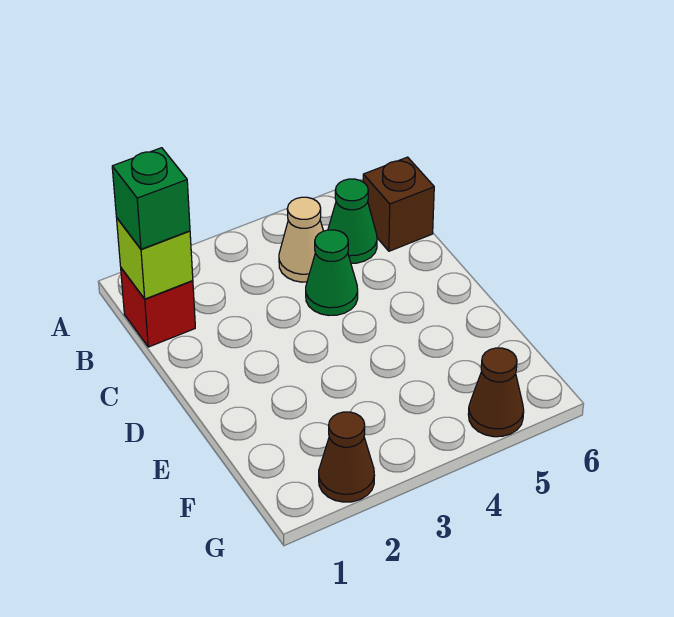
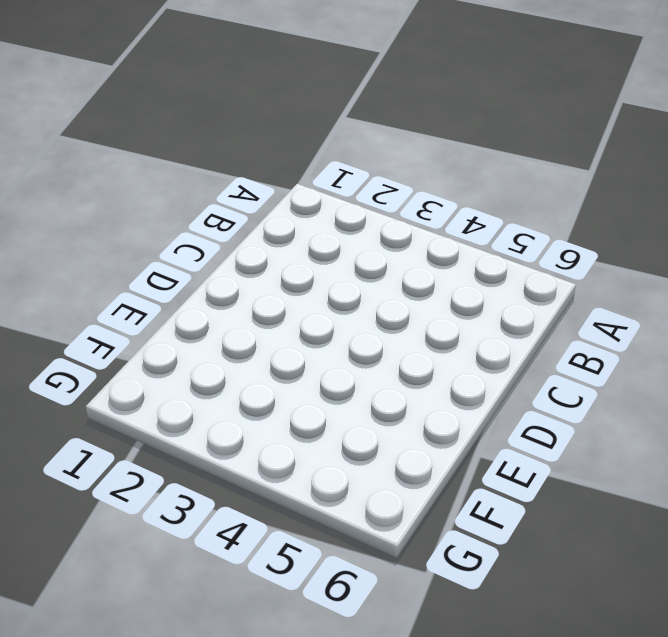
none -> red 1x1 brick [121,268,195,347]
none -> tan 1x1 cone [279,197,323,282]

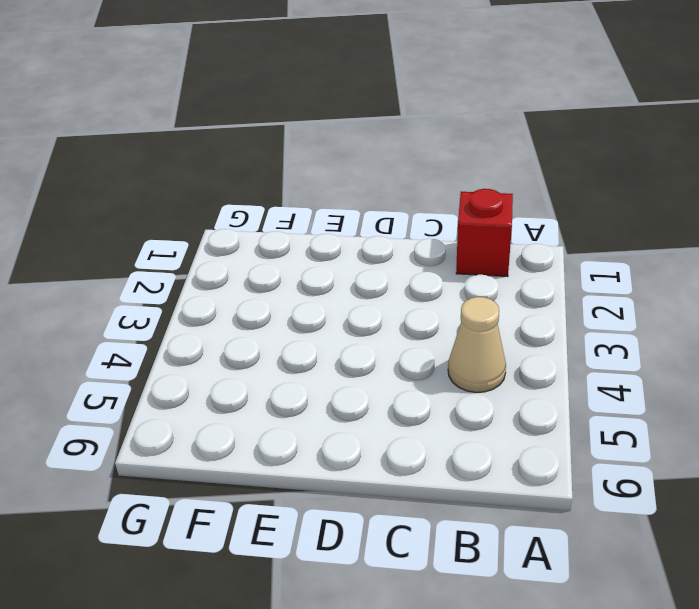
none -> green 1x1 cone [328,179,377,263]
none -> brown 1x1 brick [363,157,434,251]

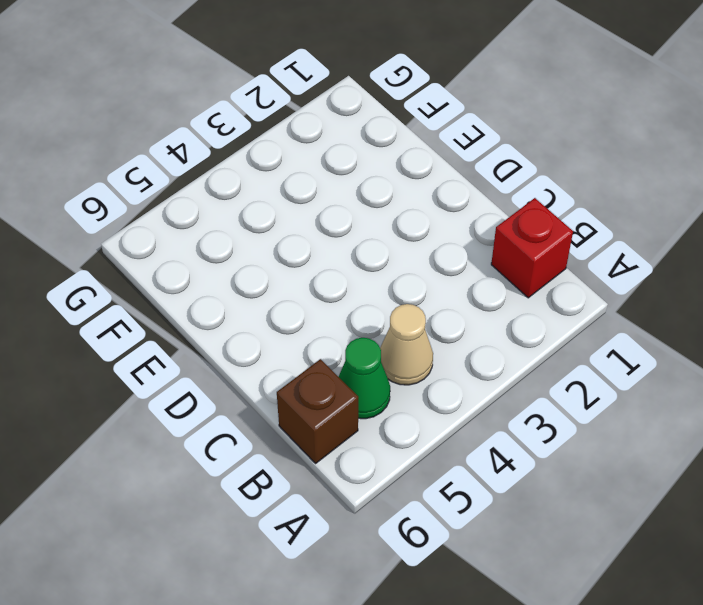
none -> green 1x1 cone [306,230,358,315]
none -> brown 1x1 cone [319,412,375,502]

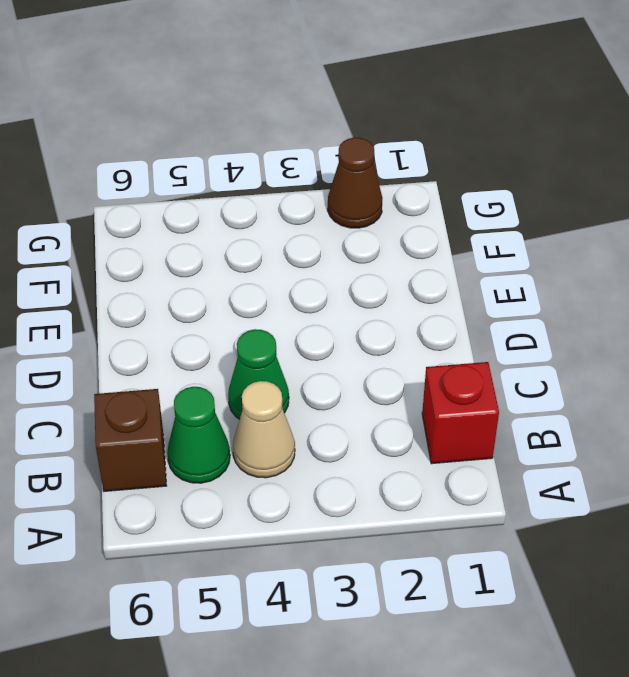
none -> brown 1x1 cone [468,348,524,437]
none -> lime 1x1 brick [117,219,193,299]

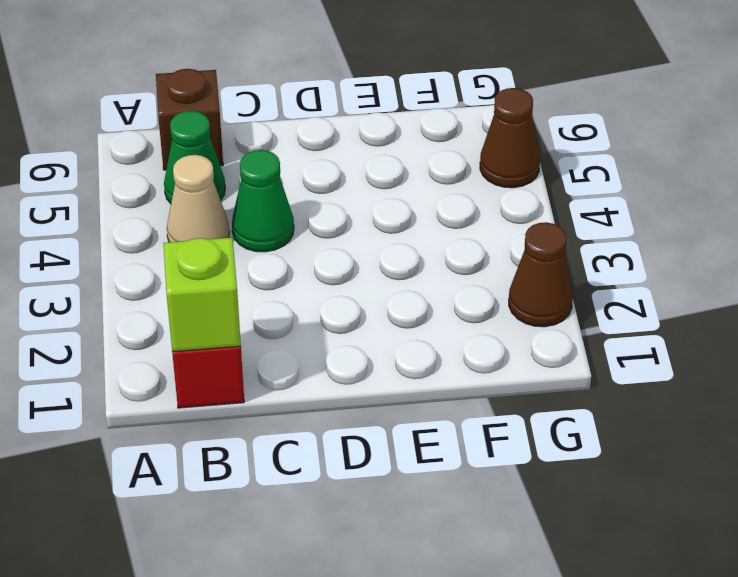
none -> green 1x1 brick [112,148,190,249]

